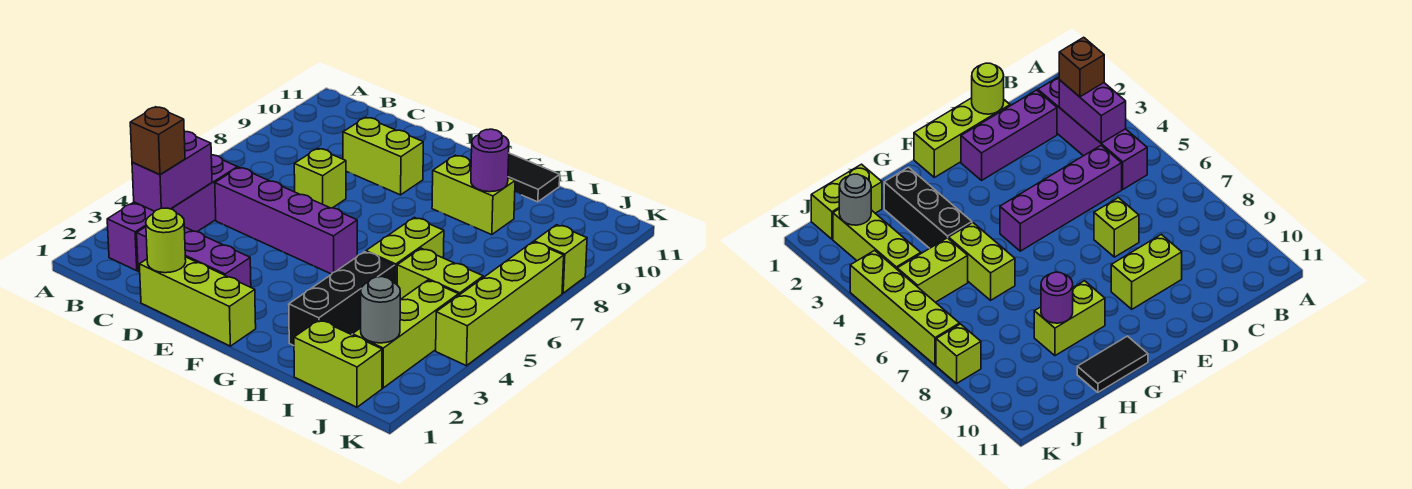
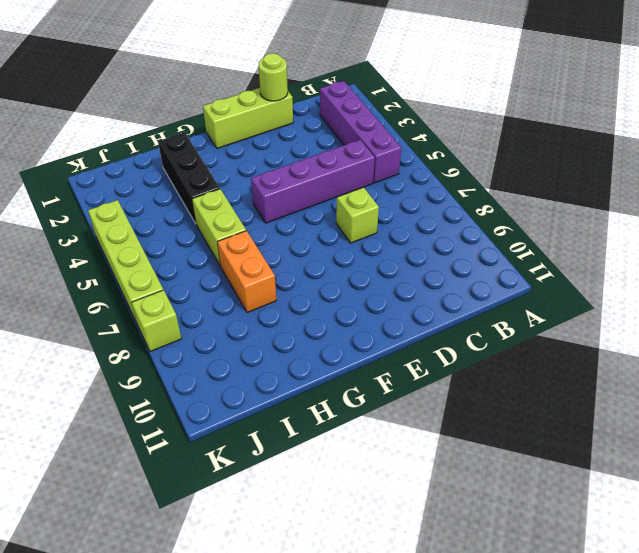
orange 1x2 brick [217,231,276,313] -> none
none -> purple 1x3 brick [137,227,251,287]
none -> lime 1x2 brick [343,117,423,195]
none -> lime 1x2 brick [432,155,515,235]

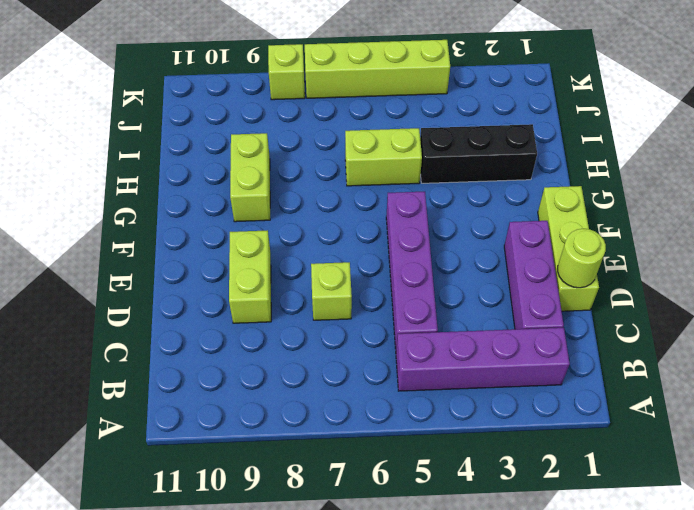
none -> black 1x2 tile [508,153,560,202]
none -> lime 1x2 brick [294,320,382,407]
none -> lime 1x2 brick [397,248,483,300]

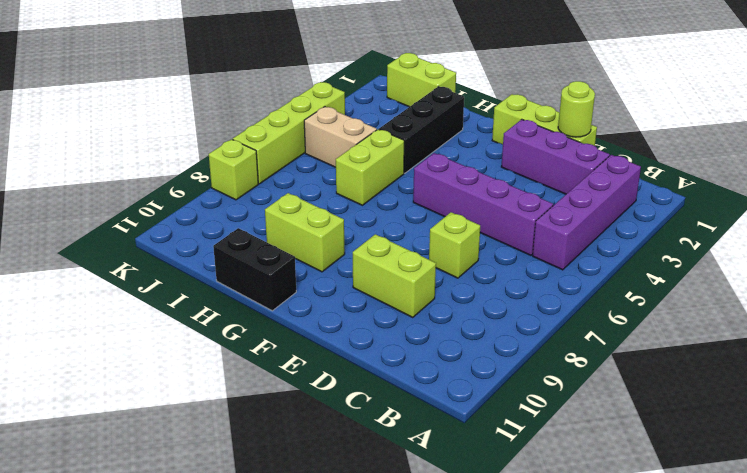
black 1x2 brick [213,228,296,311] -> black 1x2 tile [508,153,560,202]
tan 1x2 brick [304,107,377,167] -> lime 1x2 brick [397,248,483,300]
none -> lime 1x3 brick [353,280,459,388]
none -> purple 1x2 brick [132,132,212,211]
none -> purple 1x1 round brick [471,129,509,192]

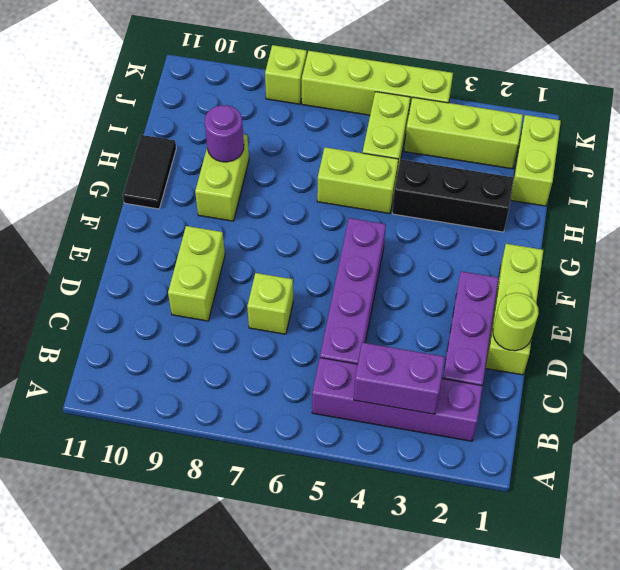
none -> grey 1x1 round brick [361,277,400,343]
none -> brown 1x1 brick [130,107,185,174]

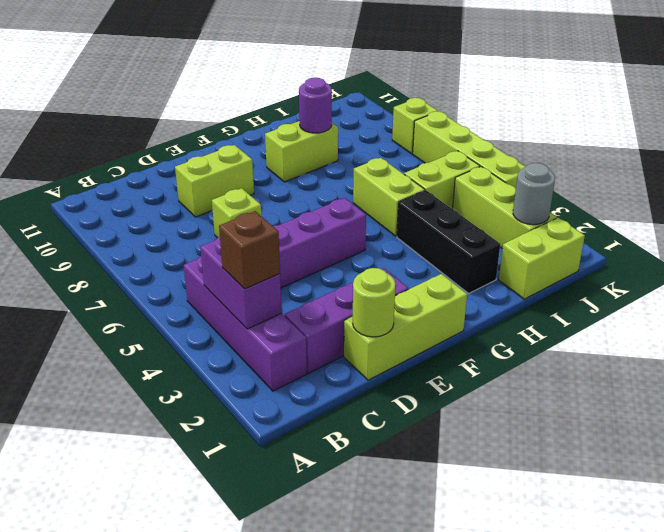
none -> black 1x2 tile [508,153,560,202]

